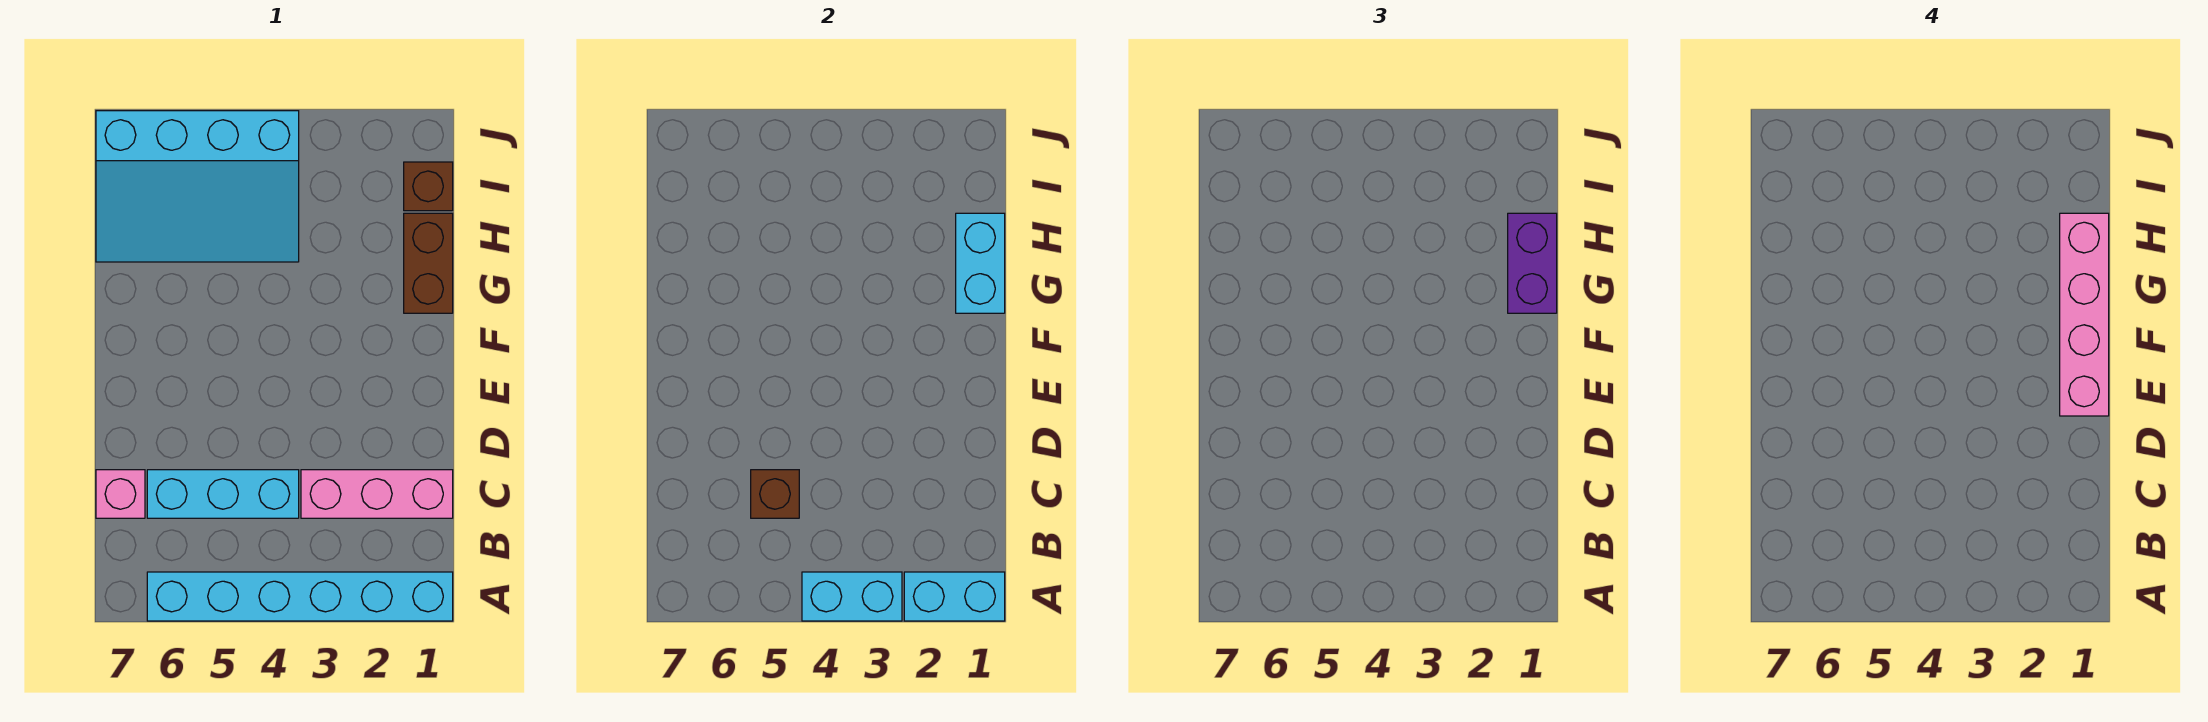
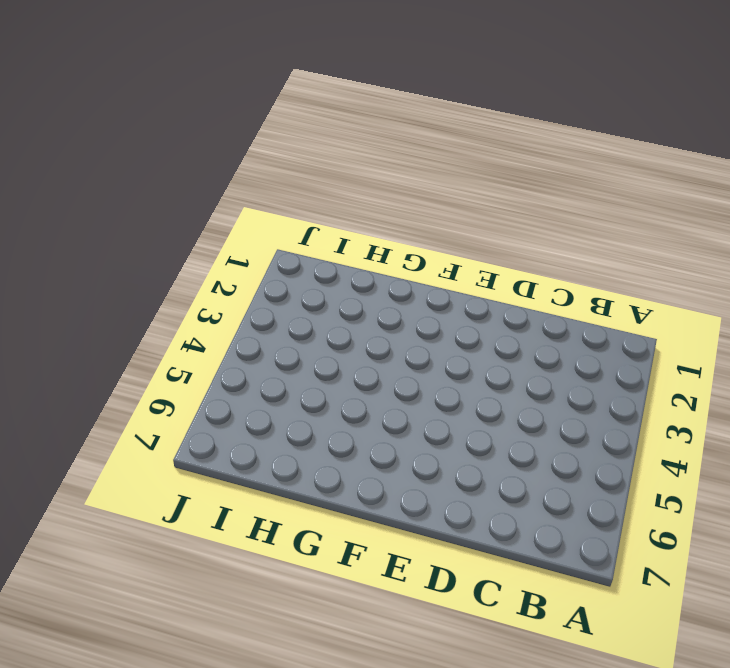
none -> cyan 1x6 brick [147,572,453,621]
none -> pink 1x3 brick [301,470,453,518]
none -> cyan 1x3 brick [147,470,299,518]

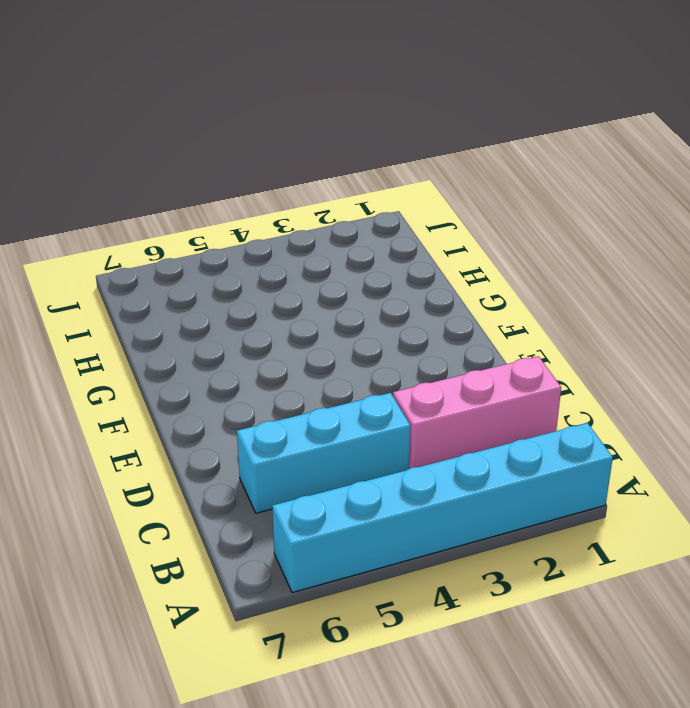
none -> pink 1x1 brick [96,470,145,518]
none -> brown 1x2 brick [404,213,453,313]
none -> cyan 3x4 slope [96,111,299,262]

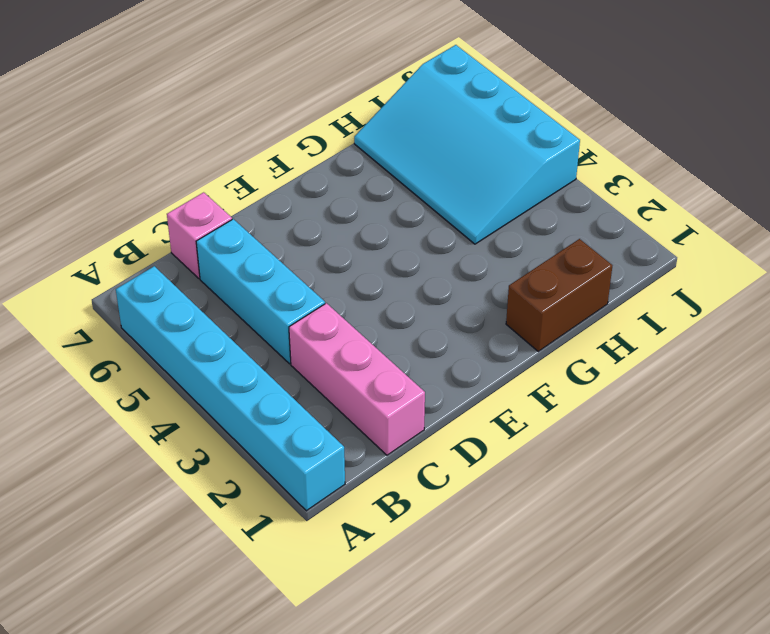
none -> brown 1x1 brick [404,162,453,211]
none -> cyan 1x2 brick [904,572,1005,621]
none -> cyan 1x2 brick [802,572,902,621]

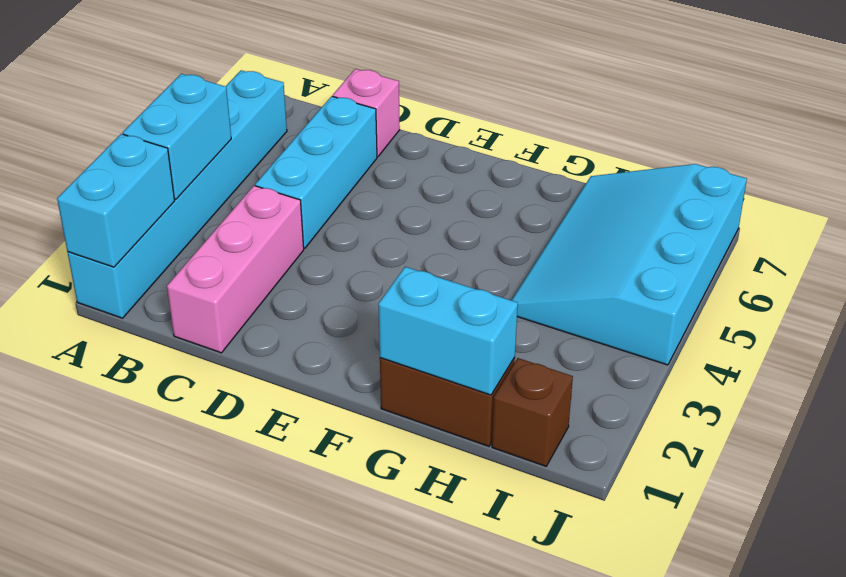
none -> brown 1x1 brick [751,470,799,518]
none -> purple 1x2 brick [1508,213,1557,313]
none -> pink 1x4 brick [2060,213,2109,416]

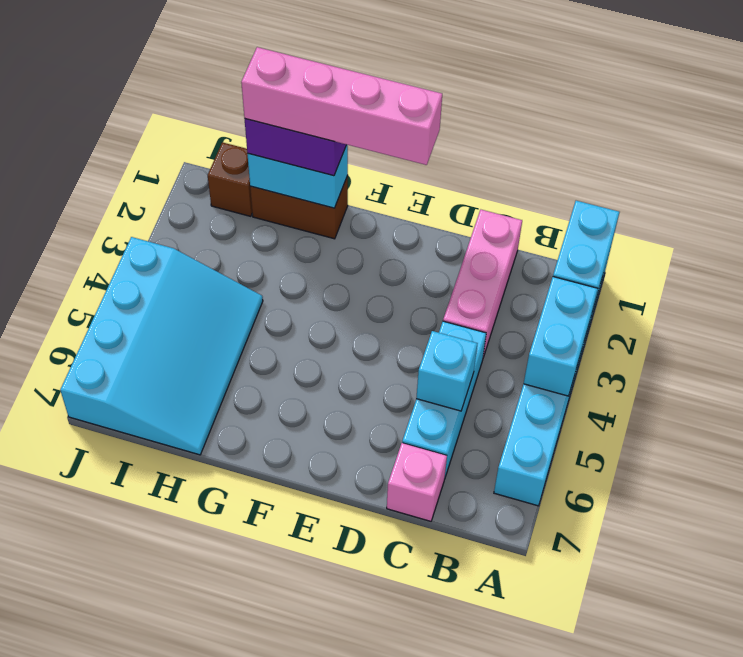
cyan 1x1 brick [416,331,478,411] -> brown 1x1 brick [751,470,799,518]

